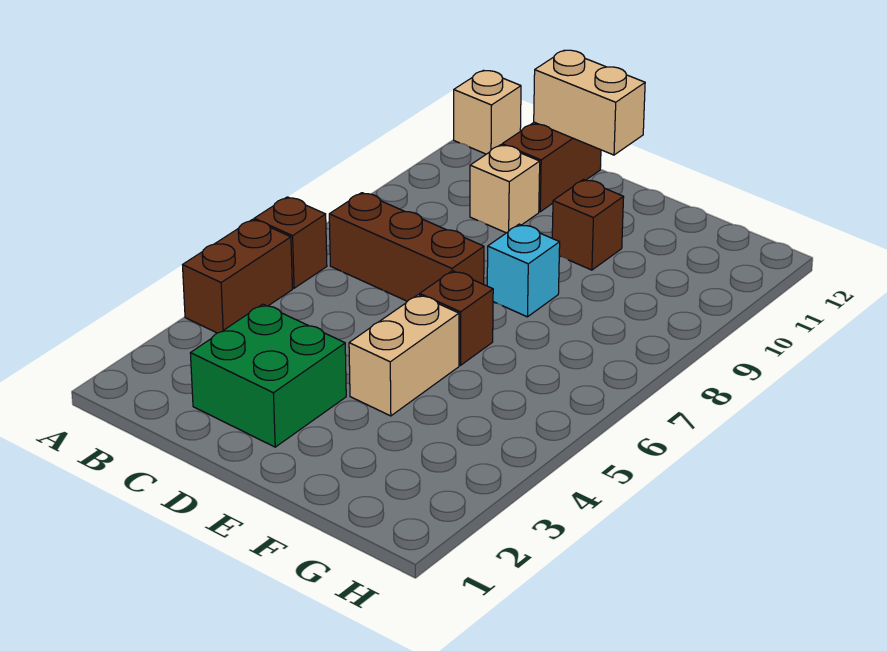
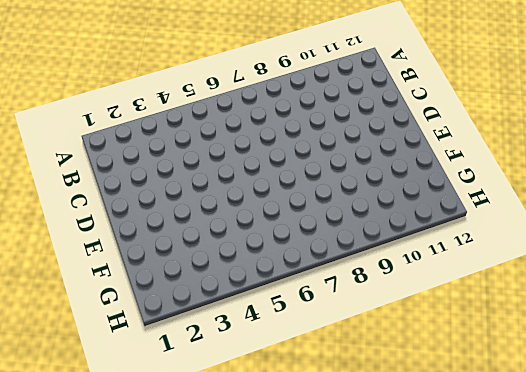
none -> brown 1x2 brick [183,220,292,333]
none -> brown 1x1 brick [254,197,327,288]
none -> tan 1x1 brick [454,70,521,154]

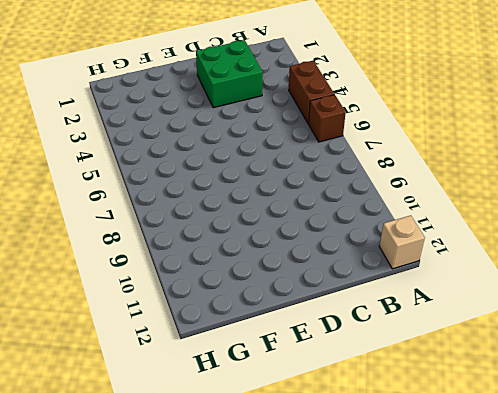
none -> brown 1x3 brick [329,193,484,301]
none -> tan 1x1 brick [470,145,540,233]
none -> brown 1x2 brick [502,122,601,212]

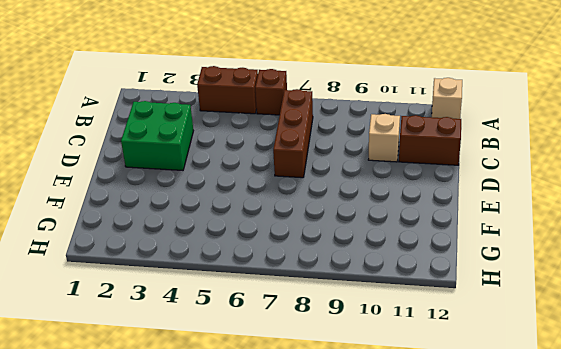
none -> tan 1x2 brick [349,295,459,416]
none -> brown 1x1 brick [420,271,493,365]
none -> cyan 1x1 brick [487,224,560,317]

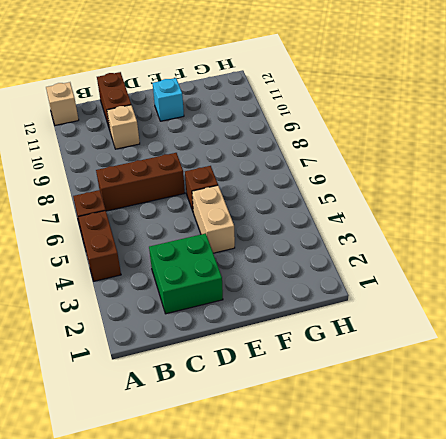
cyan 1x1 brick [153,78,184,121] -> cyan 1x1 brick moved to [487,224,560,317]
none -> brown 1x1 brick [552,180,624,270]
none -> tan 1x2 brick [534,50,645,155]

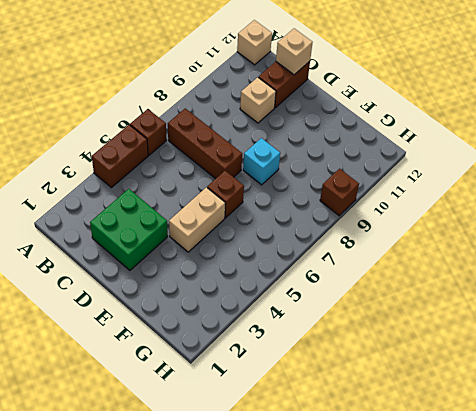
tan 1x1 brick [276,29,313,75] -> tan 1x2 brick [534,50,645,155]
brown 1x1 brick [320,169,359,216] -> brown 1x1 brick moved to [552,180,624,270]

